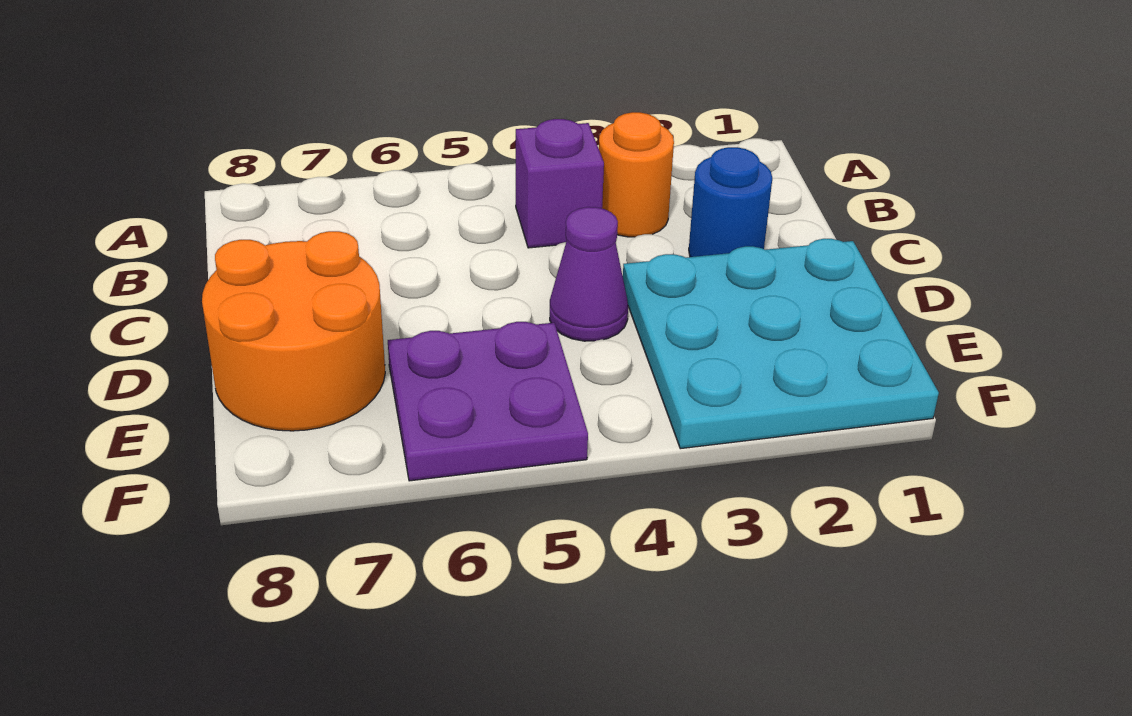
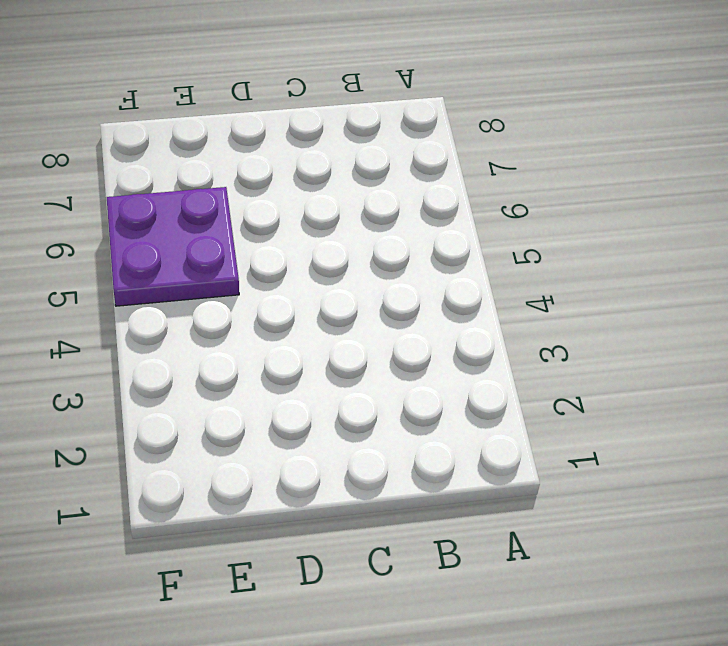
none -> orange 1x1 round brick [599,112,674,237]
none -> purple 1x1 brick [516,119,604,248]

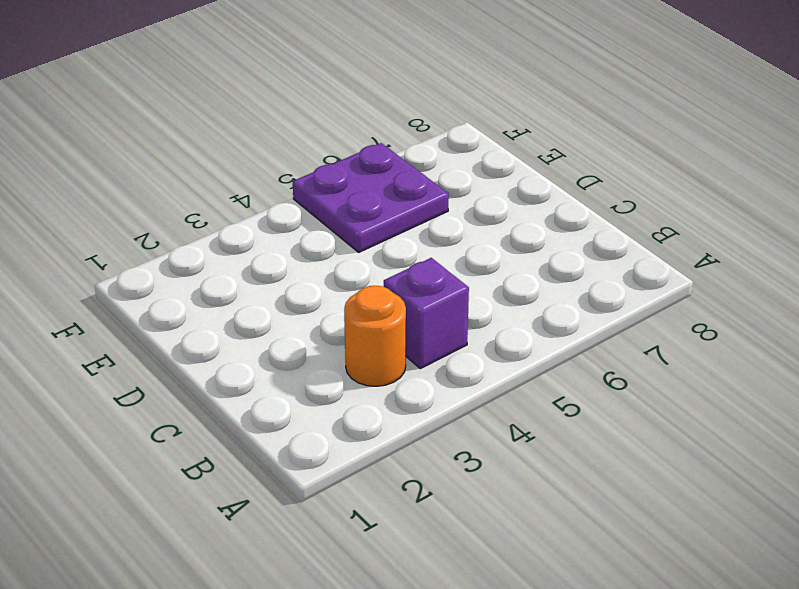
none -> blue 1x1 round brick [689,147,772,257]
none -> cyan 3x3 plate [623,239,939,449]

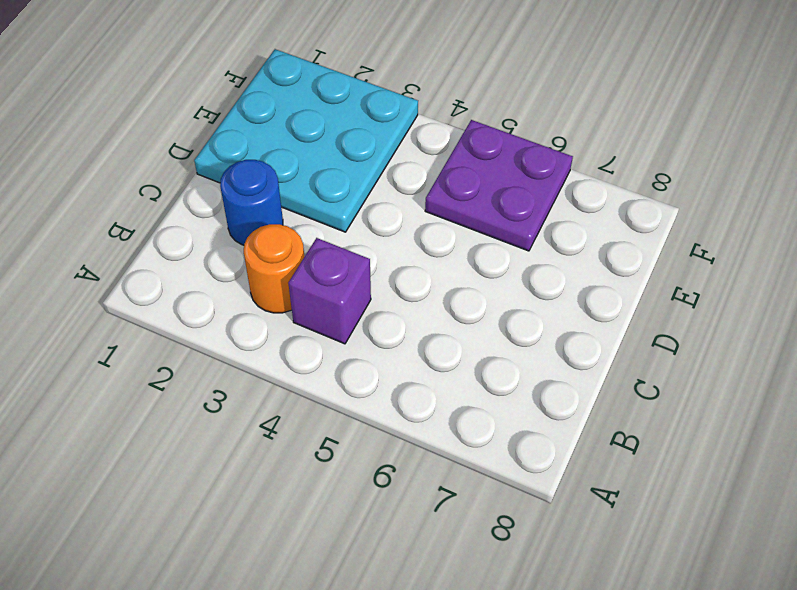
none -> purple 1x1 cone [550,207,628,341]
none -> orange 2x2 round brick [202,231,385,431]

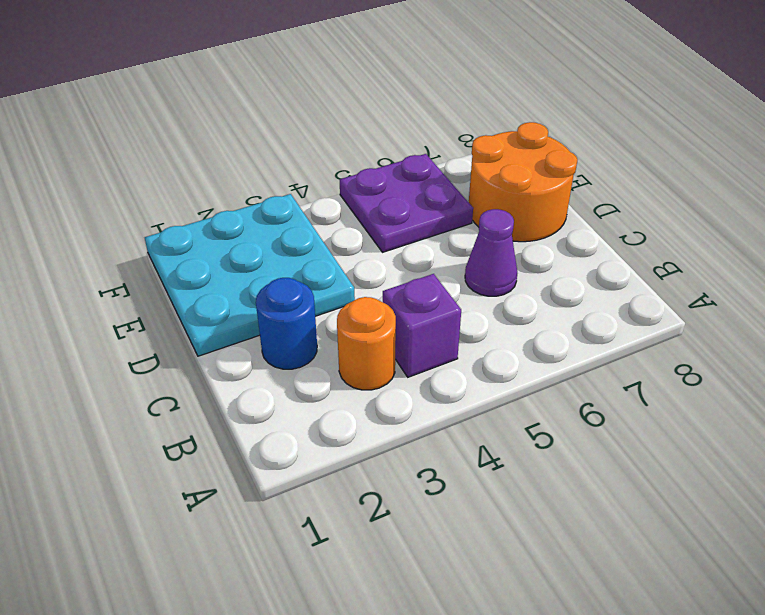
purple 1x1 cone [465,209,517,296] -> purple 1x1 cone moved to [550,207,628,341]

